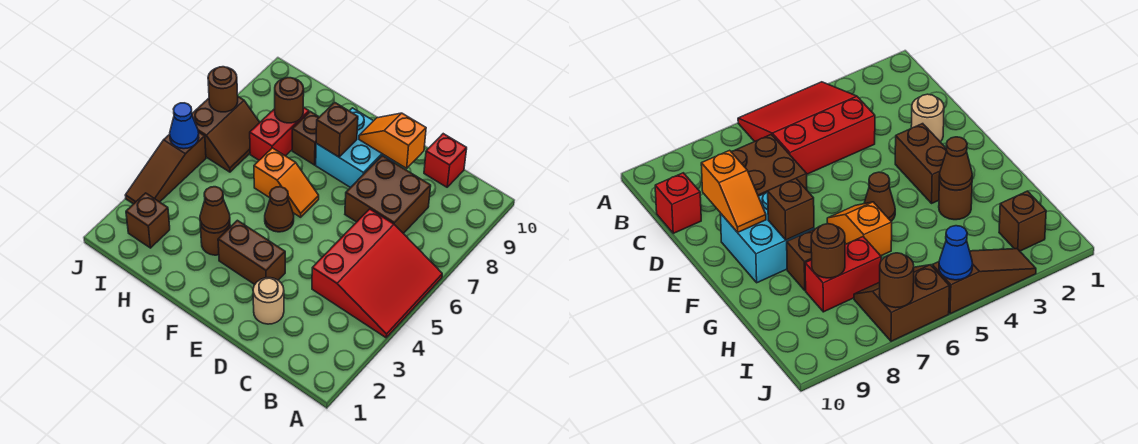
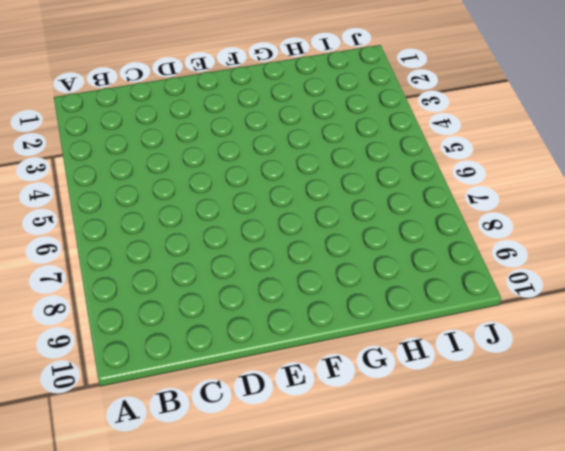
none -> red 3x3 slope [312,209,442,338]
none -> brown 2x2 brick [345,156,431,234]
none -> red 1x1 brick [424,134,467,187]

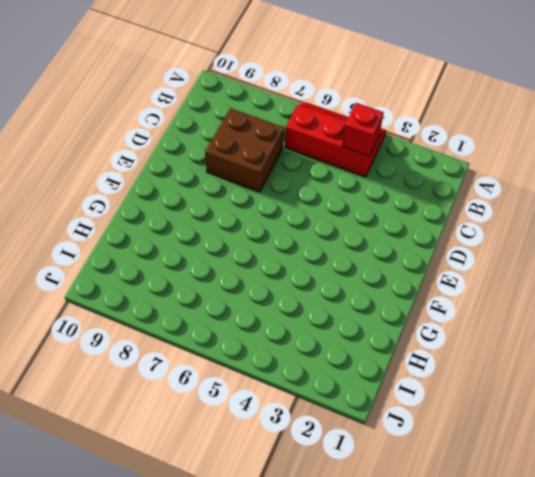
red 2x3 slope [285,103,386,177] -> red 3x3 slope [312,209,442,338]
red 1x1 brick [342,103,384,156] -> red 1x1 brick moved to [424,134,467,187]
none -> tan 1x1 round brick [253,278,284,324]
none -> brown 1x2 brick [218,220,285,284]
none -> cyan 2x2 brick [316,108,395,188]

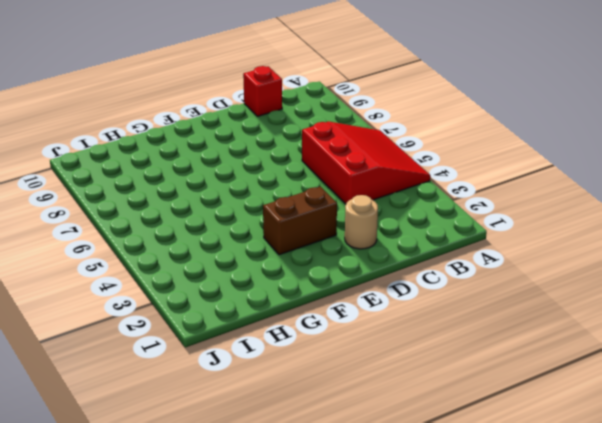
none -> brown 2x2 brick [345,156,431,234]
none -> cyan 2x2 brick [316,108,395,188]
none -> brown 1x1 cone [265,187,294,232]

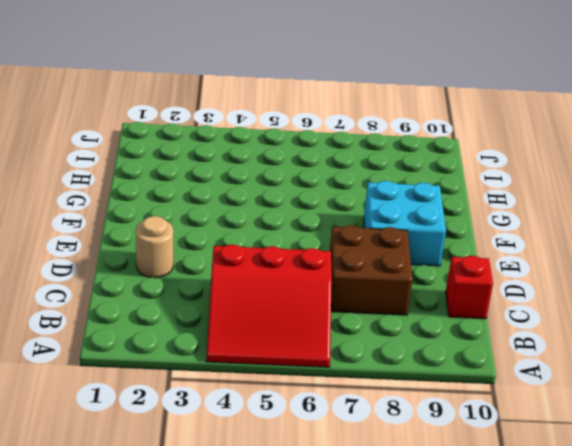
none -> brown 1x2 brick [218,220,285,284]
none -> brown 1x1 cone [265,187,294,232]
none -> orange 1x2 slope [254,148,319,217]

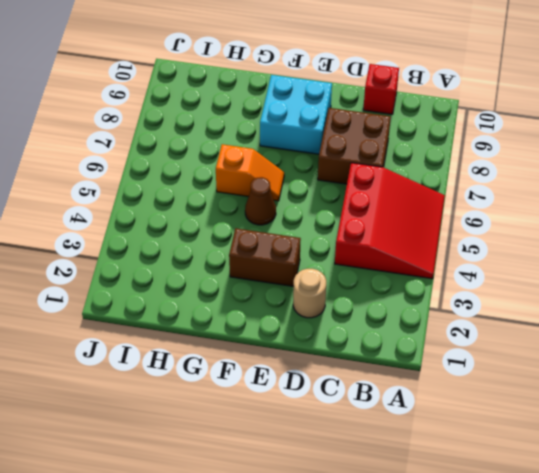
none -> brown 1x1 round brick [200,224,230,255]
none -> brown 1x1 brick [292,112,319,165]
none -> red 1x2 brick [250,107,309,160]

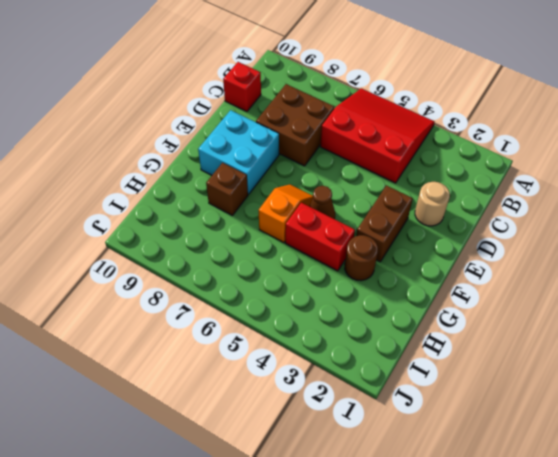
red 1x2 brick [285,203,355,271] -> red 1x2 brick moved to [250,107,309,160]
none -> brown 1x1 brick [126,193,170,248]
none -> brown 2x2 slope [192,97,260,172]
none -> brown 1x3 slope [125,132,206,204]

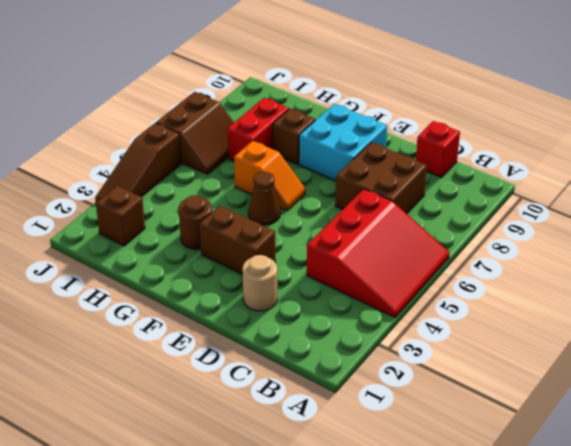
none -> orange 1x2 slope [359,113,426,168]
none -> brown 1x1 brick [316,103,358,157]
none -> brown 1x1 cone [200,187,230,233]

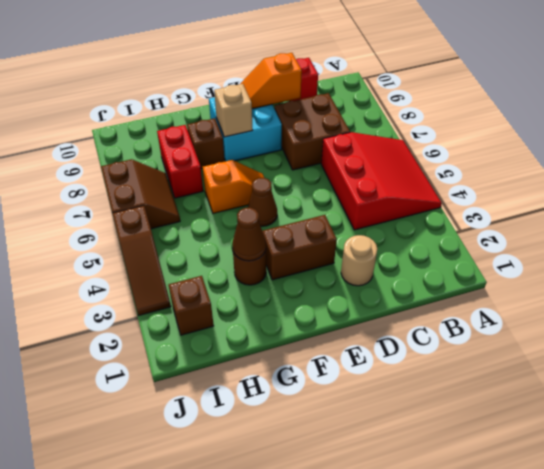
tan 1x1 brick [214,84,253,137] -> brown 1x1 brick [316,103,358,157]
none -> brown 1x1 round brick [275,78,304,123]
none -> blue 1x1 cone [170,103,199,149]
none -> brown 1x1 round brick [208,67,238,112]

